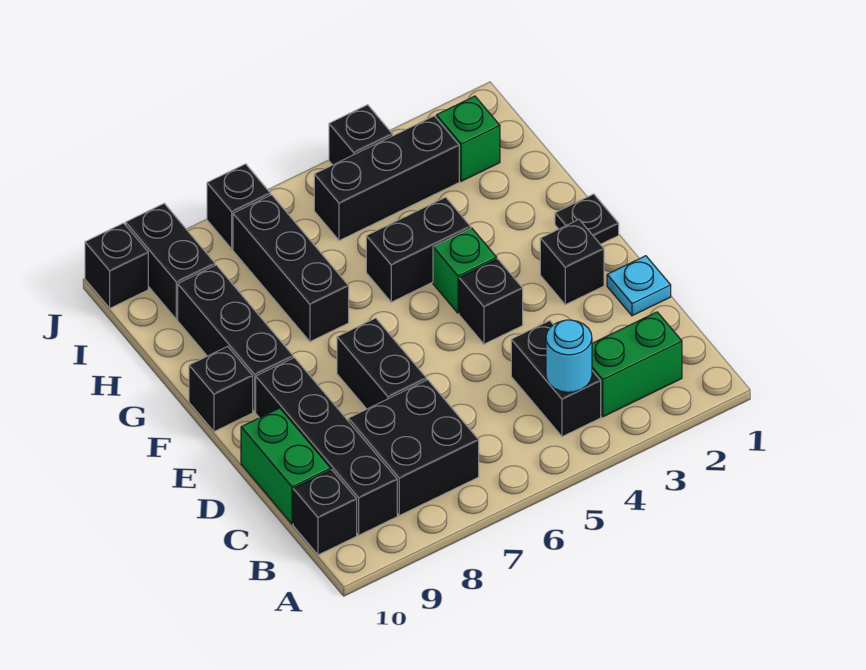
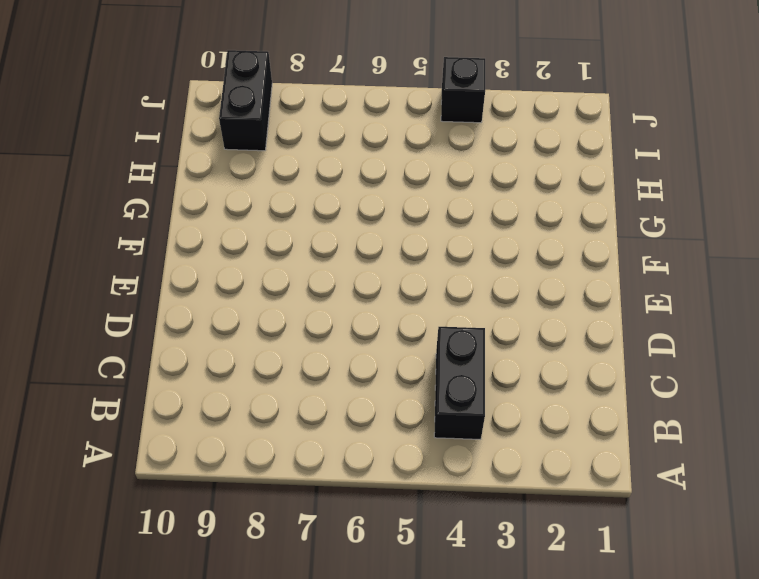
none -> green 1x2 brick [592,312,682,417]
none -> black 2x2 brick [348,380,479,515]
none -> black 1x4 brick [256,358,397,535]

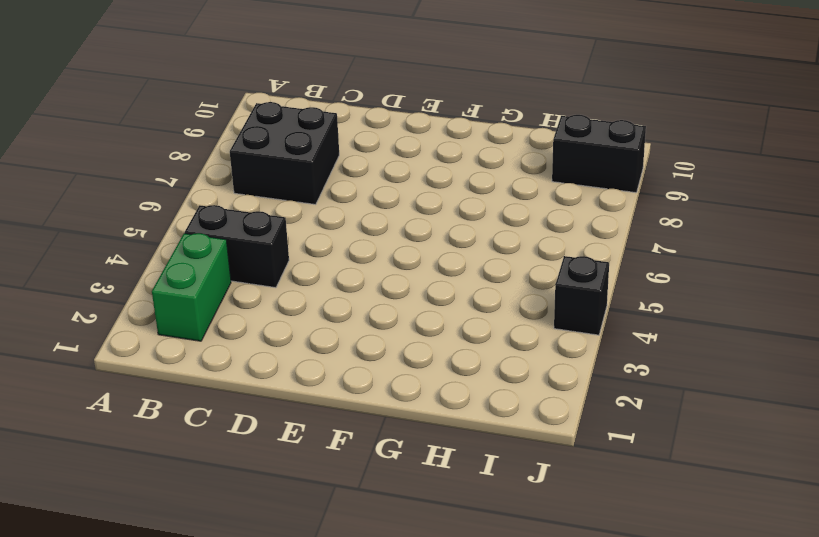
none -> black 1x4 brick [256,358,397,535]
none -> black 1x1 brick [293,470,357,555]
none -> green 1x2 brick [241,408,331,524]

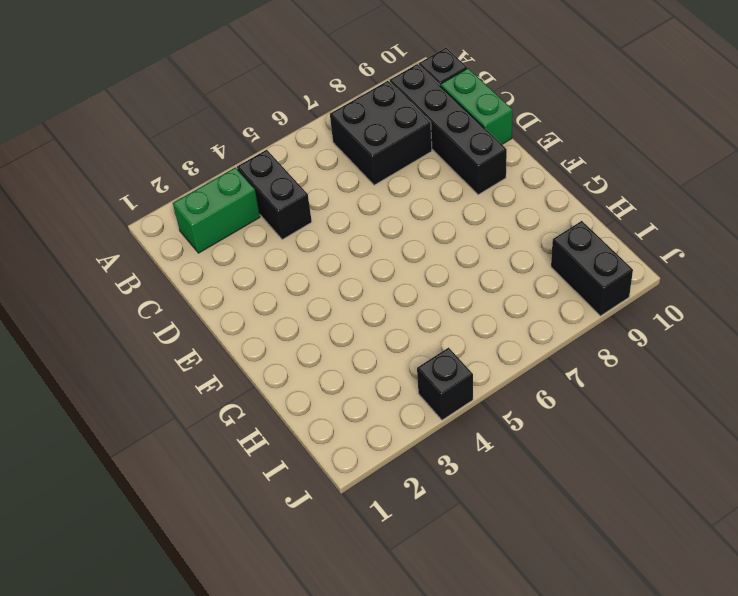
none -> cyan 1x1 plate [607,256,671,316]
none -> black 1x2 brick [337,318,427,409]
none -> black 1x1 brick [540,220,604,305]

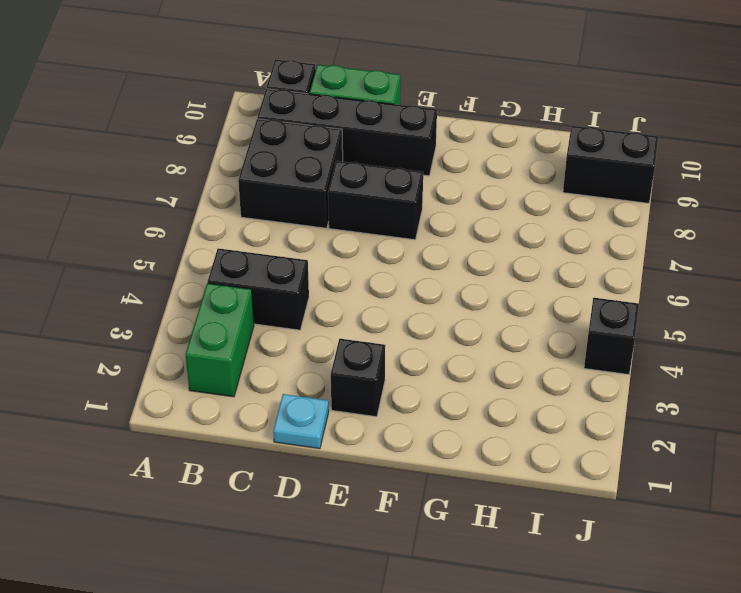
none -> black 1x1 brick [459,259,523,344]
none -> black 1x1 plate [555,194,619,244]
none -> green 1x1 brick [433,228,497,313]

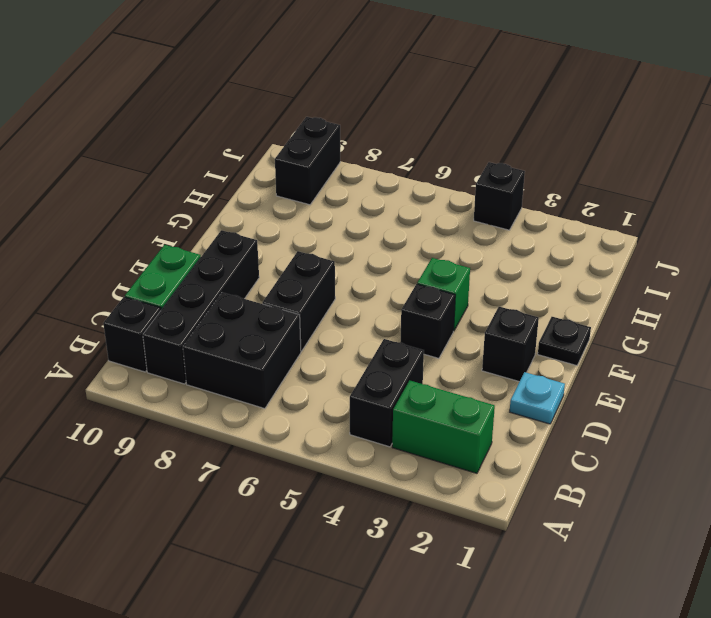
none -> black 1x3 brick [178,265,293,412]
none -> black 1x1 brick [189,346,253,432]
none -> black 1x2 brick [366,197,471,302]

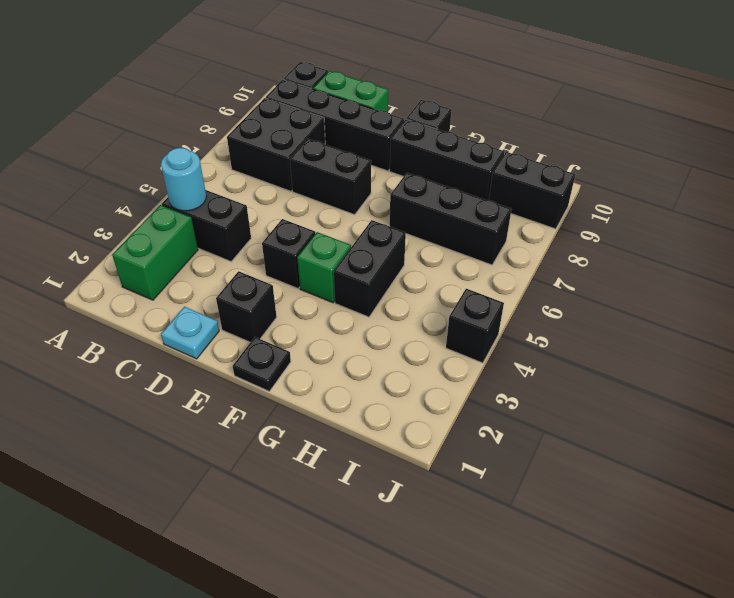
none -> green 1x1 brick [436,96,500,181]
none -> black 1x3 brick [314,116,459,241]
none -> black 1x1 brick [207,164,270,249]

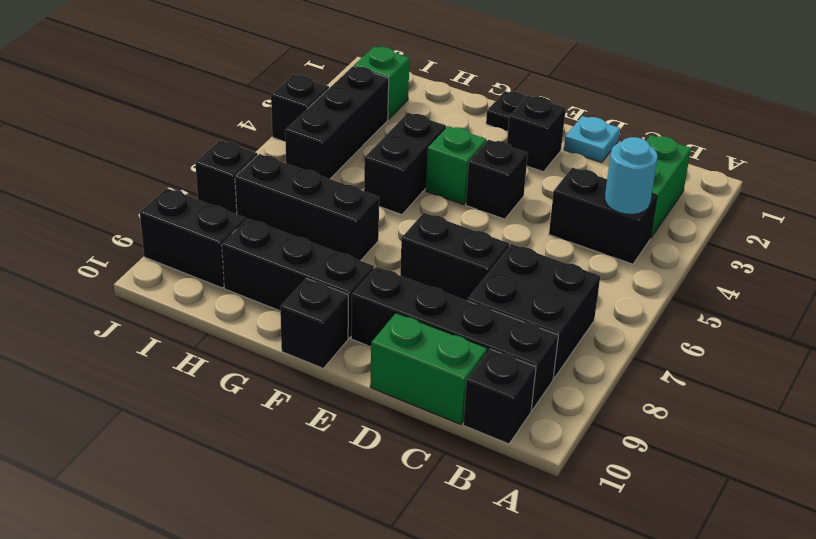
none -> black 1x1 brick [85,223,148,308]

